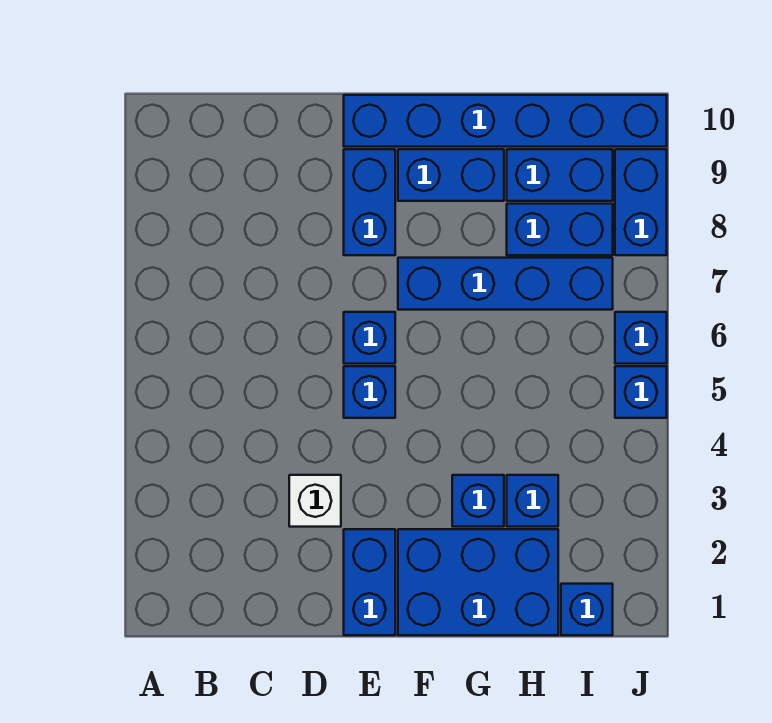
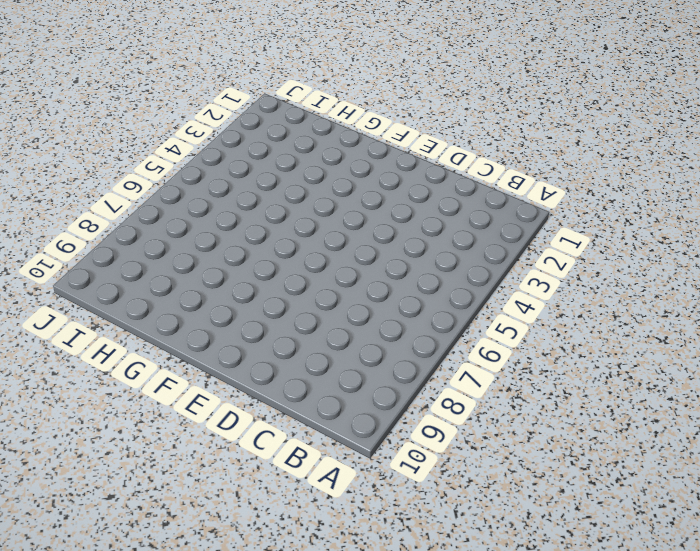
none -> white 1x1 brick [289,475,341,527]
none -> blue 1x2 brick [344,529,395,635]
none -> blue 1x1 brick [344,366,395,418]

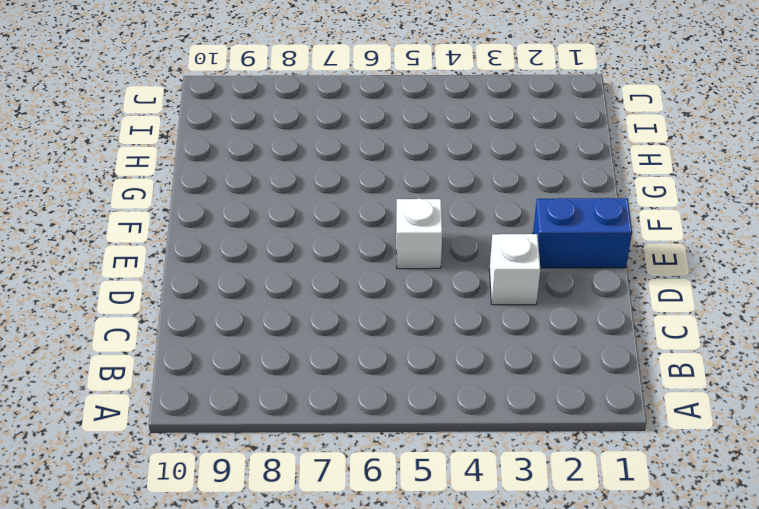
white 1x1 brick [396,199,442,269] -> blue 1x1 brick [344,366,395,418]
none -> blue 1x1 brick [344,312,395,364]
none -> blue 1x2 brick [344,149,395,255]
none -> blue 1x6 brick [344,95,667,147]

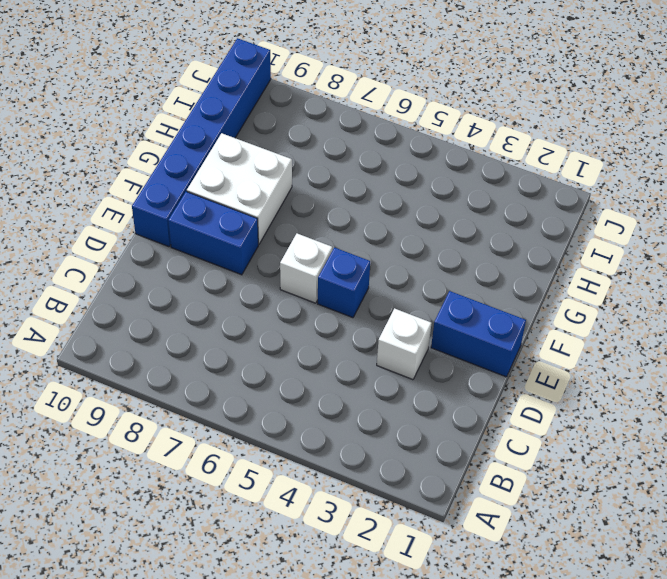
white 1x1 brick [280,234,332,303] -> blue 1x1 brick [344,312,395,364]
white 2x2 brick [187,133,292,244] -> blue 1x2 brick [398,149,504,201]
none -> blue 2x3 brick [398,529,558,635]
none -> blue 1x4 brick [398,258,613,310]
none -> blue 1x1 brick [452,475,504,527]

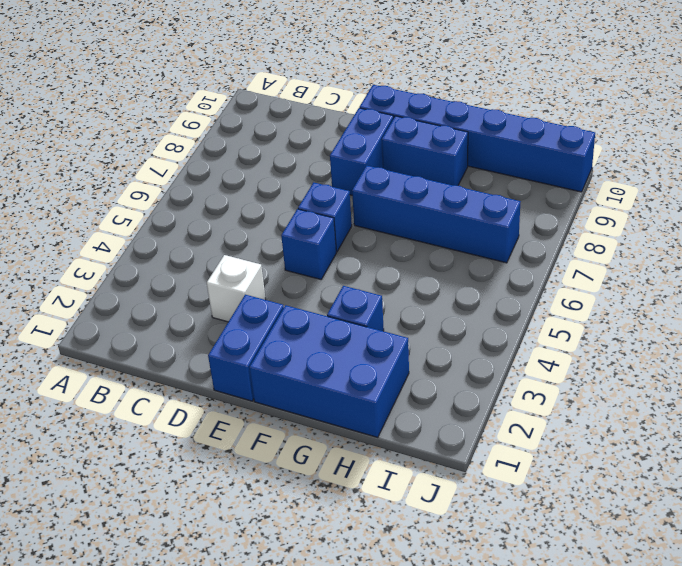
none -> blue 1x1 brick [507,475,558,527]
none -> blue 1x2 brick [507,204,613,255]
none -> blue 1x2 brick [507,149,613,201]

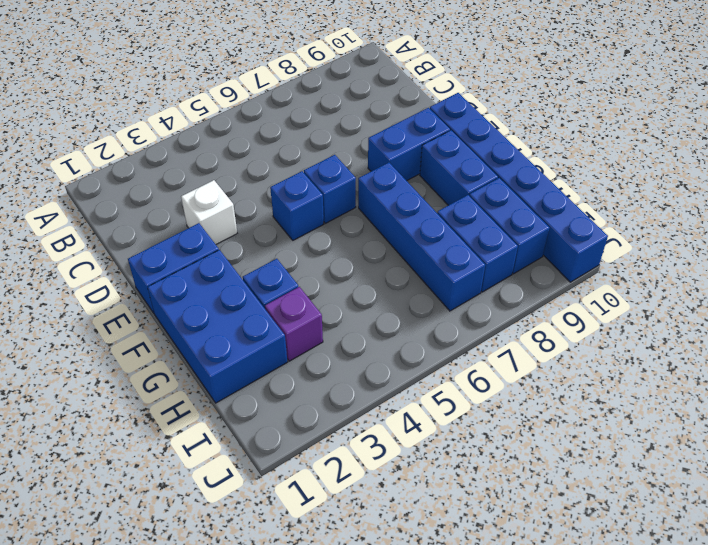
purple 1x1 brick [265,287,323,361] -> blue 1x1 brick [507,475,558,527]
none -> blue 1x1 brick [561,584,613,635]
none -> blue 1x1 brick [615,366,667,418]
none -> blue 1x1 brick [615,312,667,364]

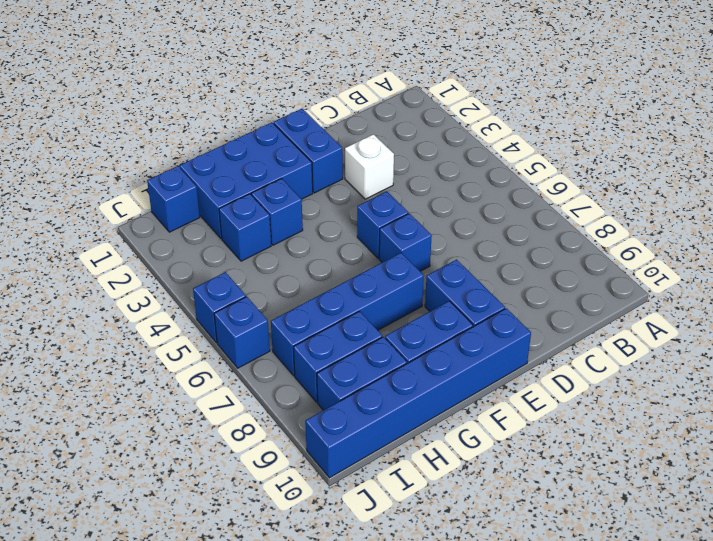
none -> blue 1x2 brick [615,149,667,255]

